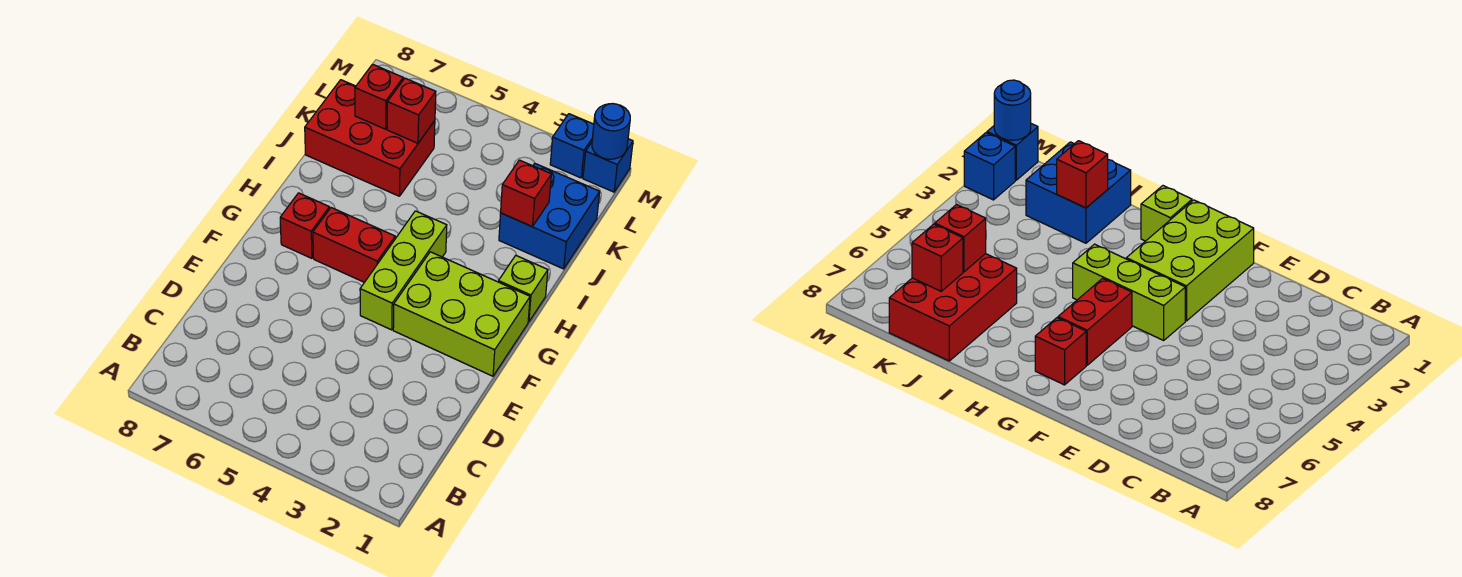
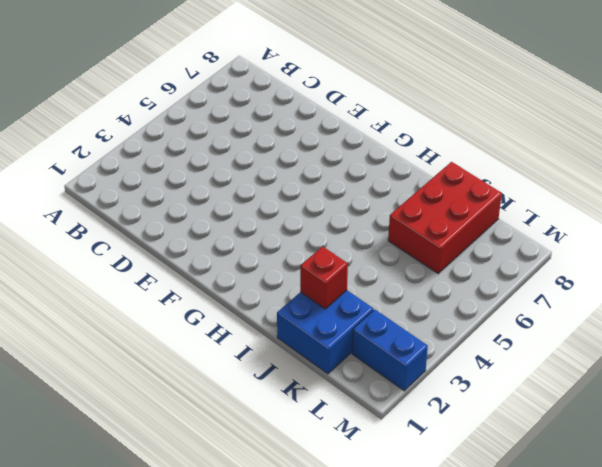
blue 1x2 brick [352,309,428,391] -> blue 1x1 brick [550,114,594,178]
none -> lime 2x3 brick [393,252,530,376]
none -> lime 1x3 brick [360,211,447,330]
none -> red 1x2 brick [313,208,395,282]

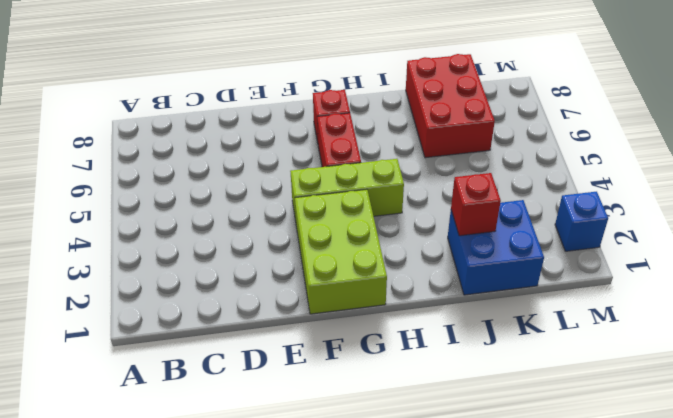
none -> lime 1x1 brick [498,255,548,322]
none -> blue 1x1 brick [583,139,633,192]
none -> red 1x1 brick [387,78,436,143]

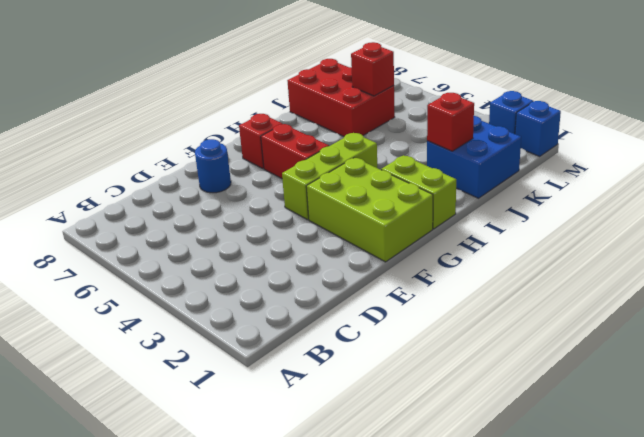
blue 1x1 round brick [195,139,231,193] -> blue 1x1 round brick moved to [592,104,630,159]
lime 1x2 brick [381,155,456,229] -> lime 1x1 brick [498,255,548,322]
none -> red 1x1 brick [355,64,403,129]

